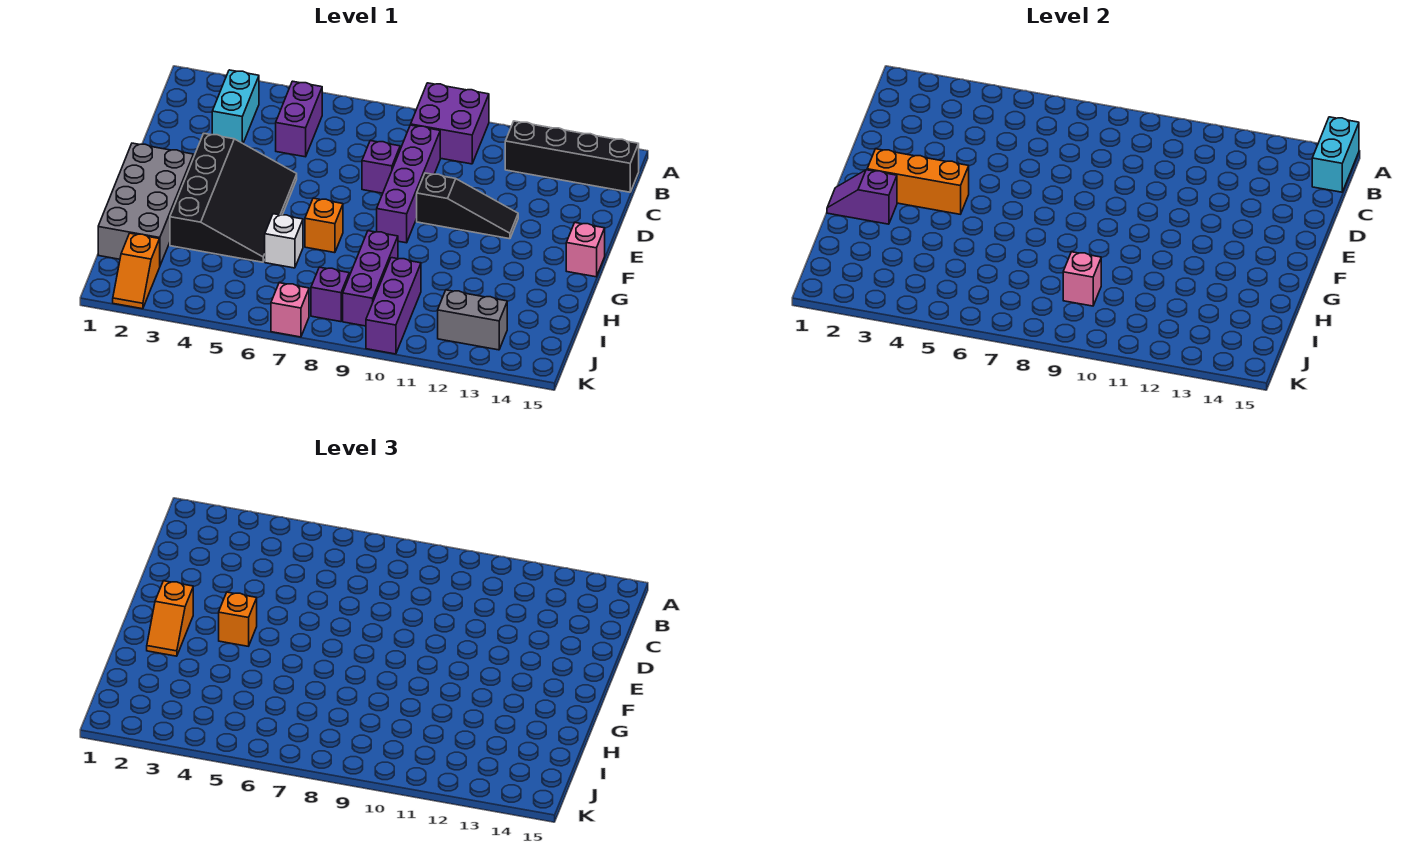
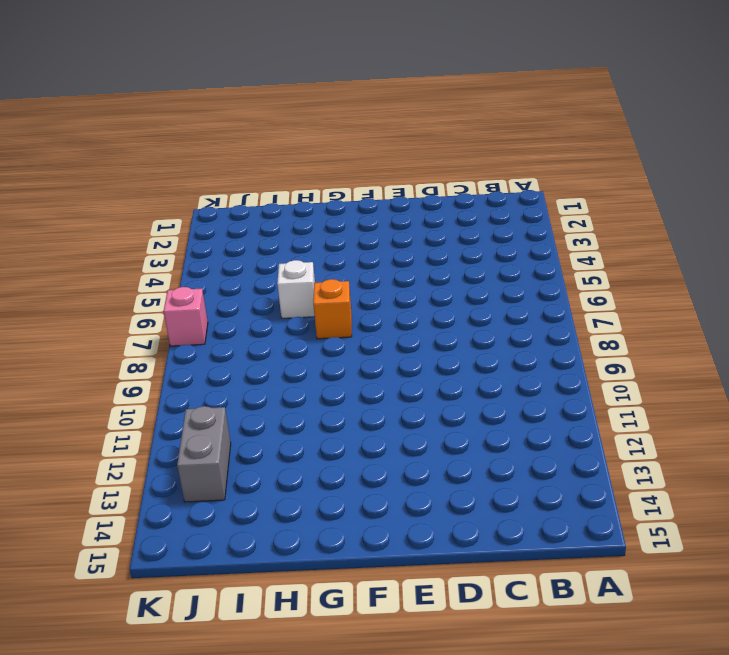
none -> purple 2x2 brick [411,83,489,164]
none -> cyan 1x2 brick [212,70,259,143]
none -> purple 1x2 brick [276,81,322,157]

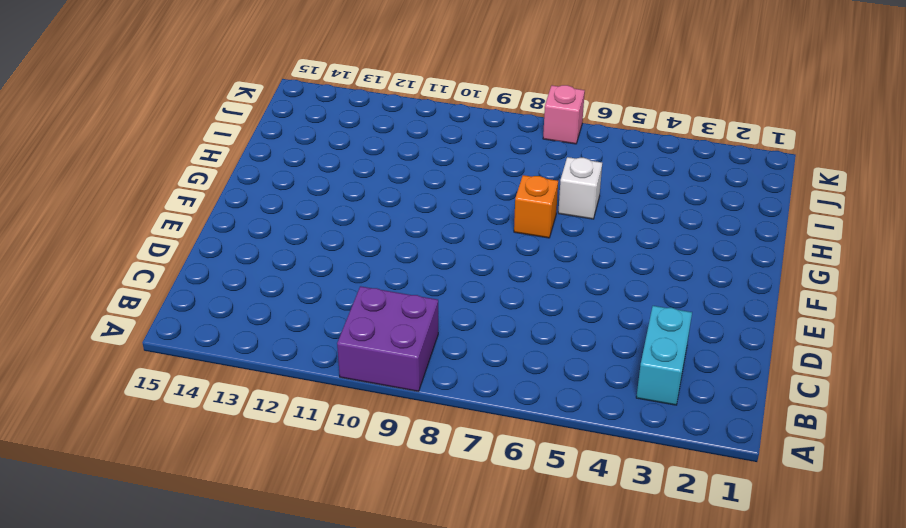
none -> purple 1x2 brick [276,81,322,157]
none -> black 1x4 brick [505,121,639,192]
none -> purple 1x4 brick [377,125,440,243]

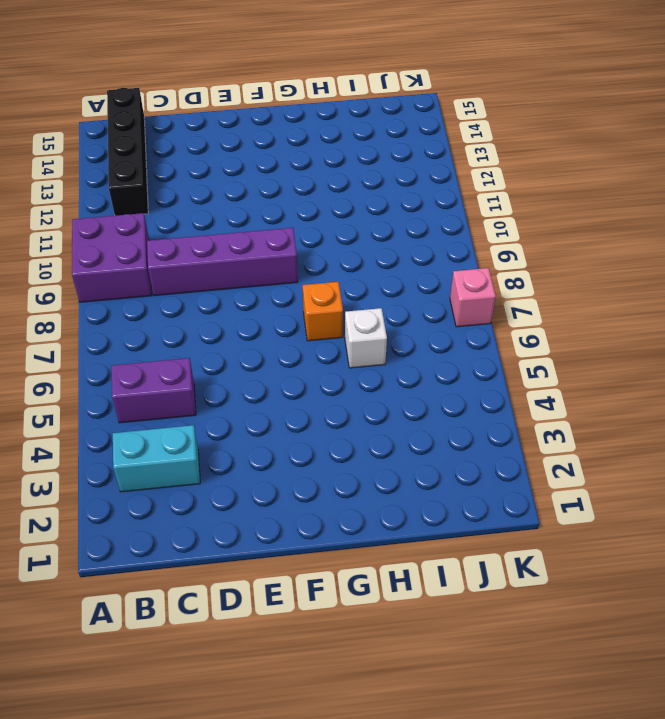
none -> purple 1x1 brick [362,141,400,193]
none -> black 3x4 slope [170,133,297,262]
none -> black 1x3 slope [417,173,518,239]

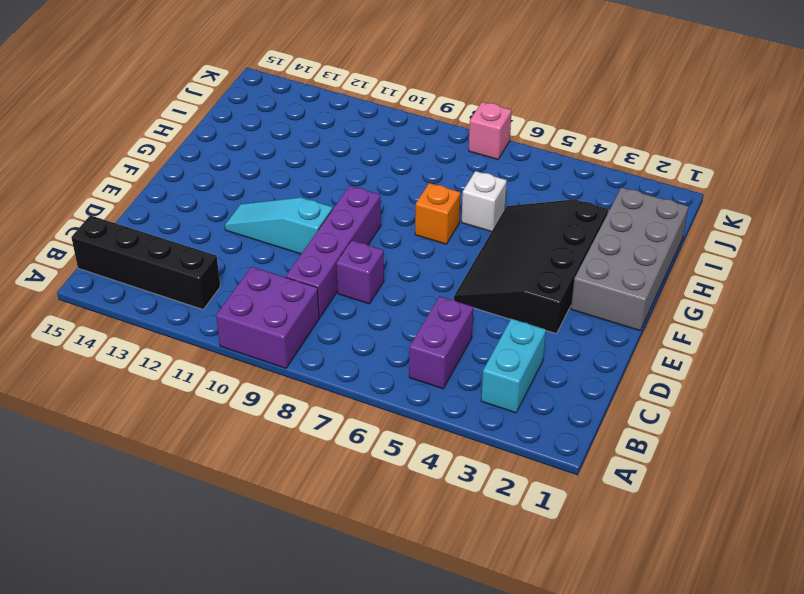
cyan 1x3 slope [225,197,333,254] -> black 1x3 slope [417,173,518,239]
none -> pink 1x1 brick [566,223,605,277]
none -> purple 1x3 brick [343,231,398,326]
none -> purple 1x3 brick [366,258,421,354]

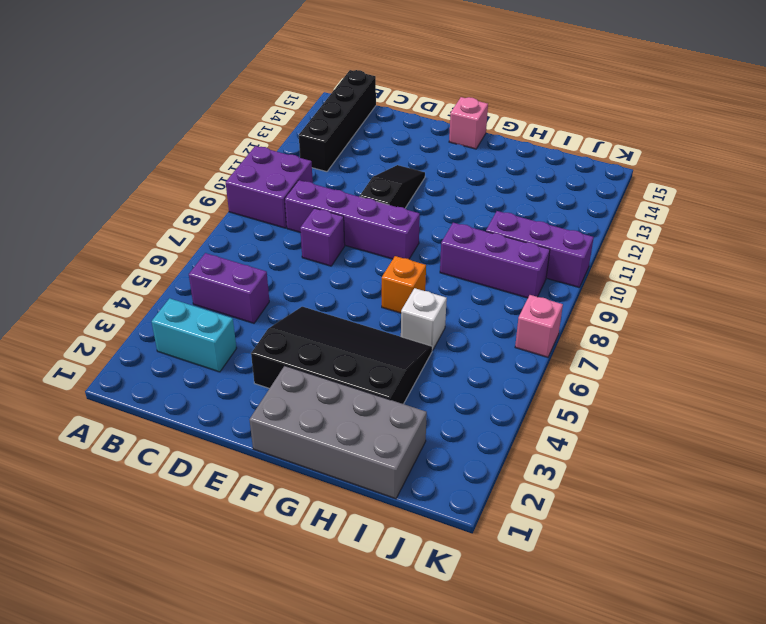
none -> orange 1x2 slope [113,233,160,309]
none -> purple 1x1 brick [311,267,349,322]
none -> grey 1x2 brick [438,290,507,350]

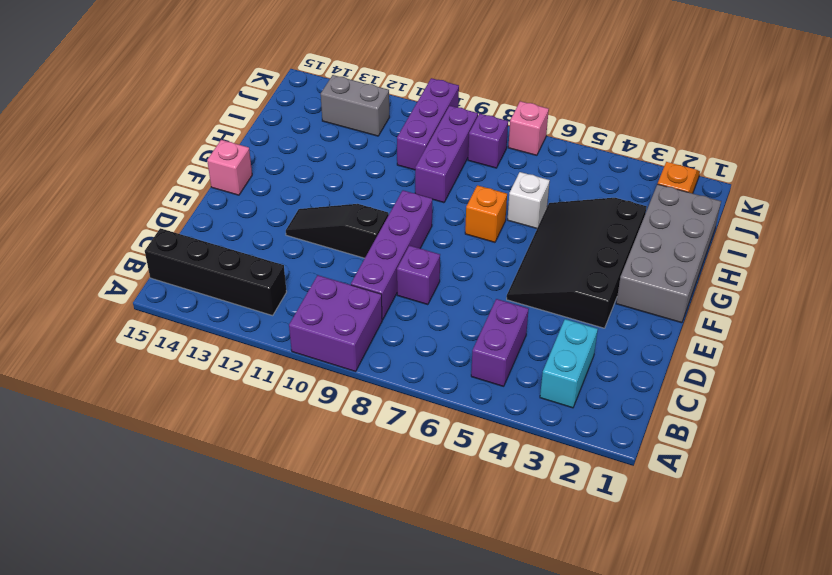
none -> cyan 1x2 brick [1312,117,1359,192]
none -> orange 1x3 brick [867,149,969,214]
none -> purple 1x2 slope [827,170,897,224]

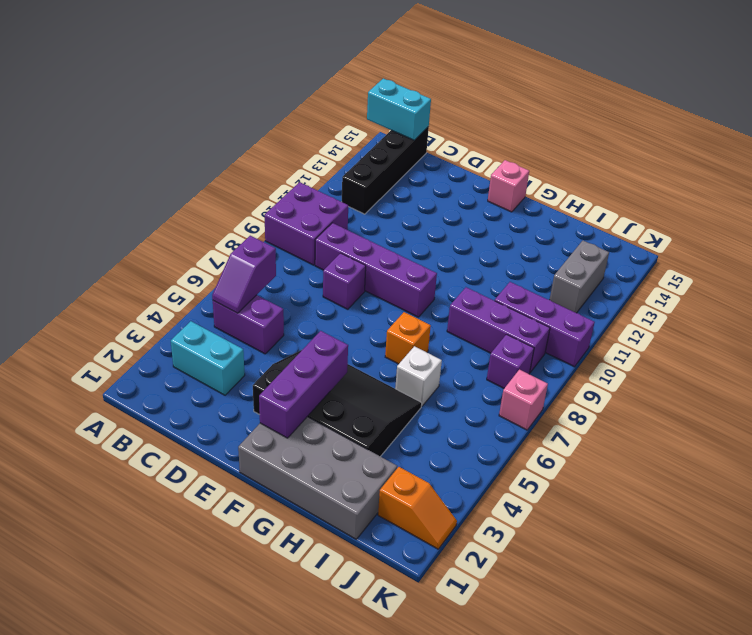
purple 1x2 slope [212,236,276,313] -> purple 1x2 slope moved to [827,170,897,224]
purple 1x3 brick [259,331,348,438] -> orange 1x3 brick [867,149,969,214]
none -> black 1x3 slope [417,173,518,239]
none -> pink 1x1 brick [1063,252,1101,306]
none -> orange 1x2 slope [147,581,193,656]

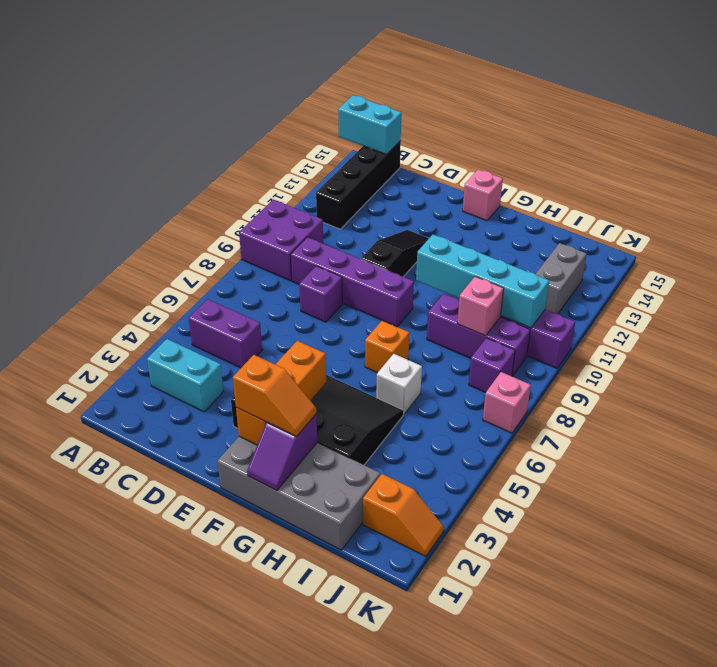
cyan 1x4 brick [416,235,549,328] -> none
none -> orange 1x1 brick [219,592,257,646]

